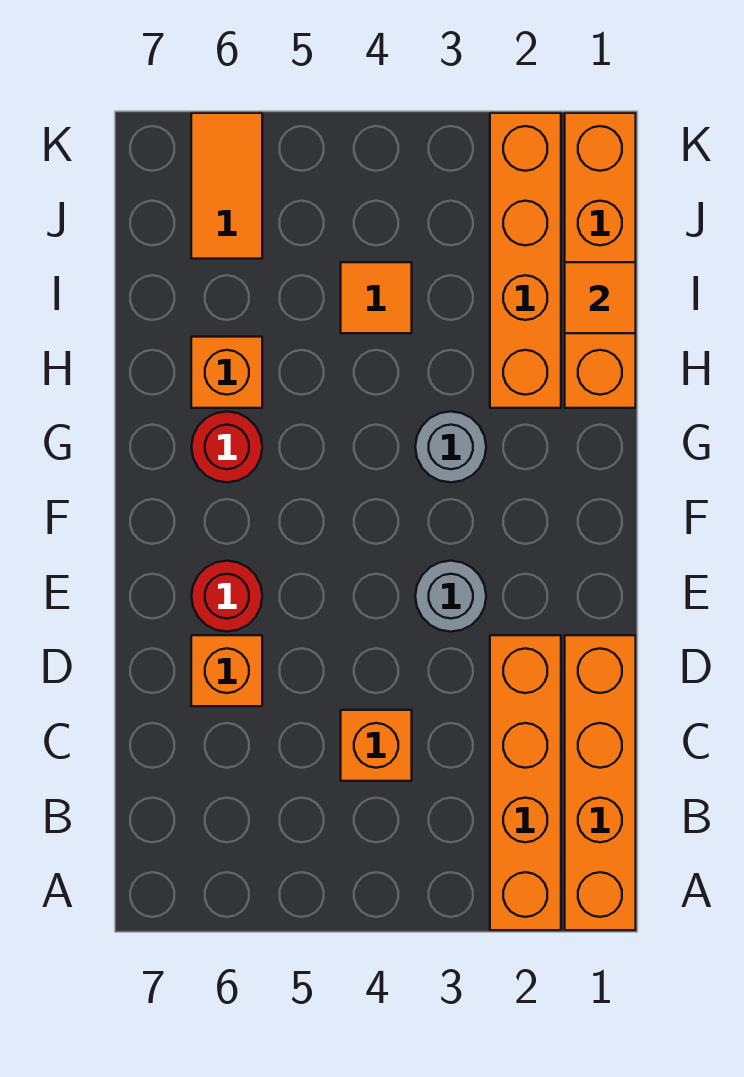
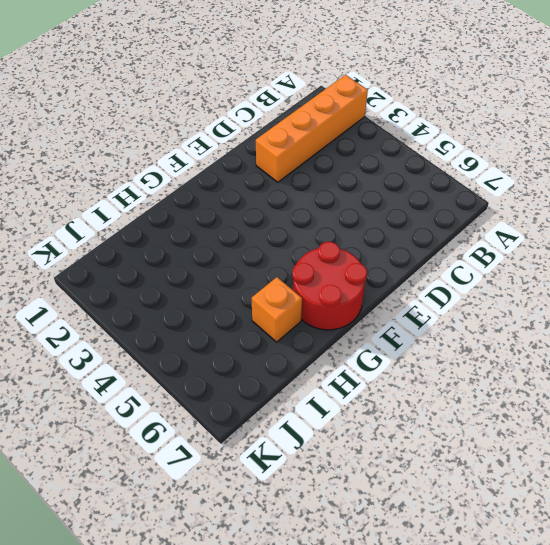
red 2x2 round brick [292,242,367,330] -> red 1x1 round brick [192,412,262,482]
none -> orange 1x4 brick [565,635,636,930]
none -> orange 1x1 brick [341,710,412,781]
none -> orange 1x1 brick [191,635,262,706]

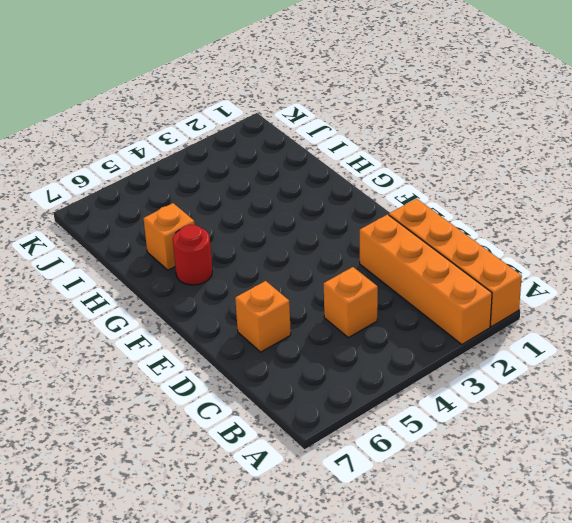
none -> grey 1x1 round brick [415,561,486,632]
none -> red 1x1 round brick [191,561,262,632]
none -> grey 1x1 round brick [415,411,486,482]

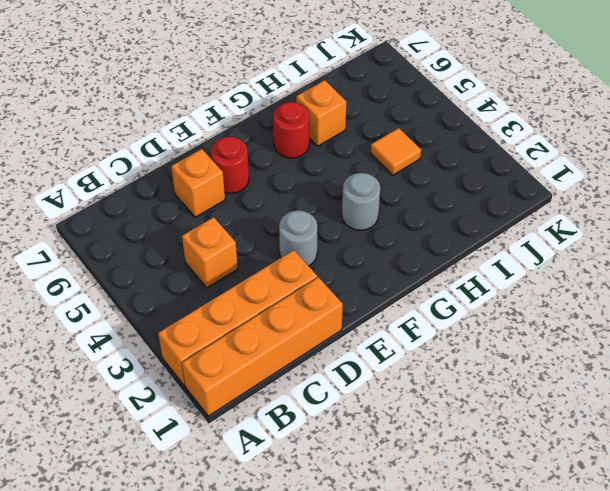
none -> orange 1x4 brick [565,113,636,408]
none -> orange 1x4 brick [490,113,561,408]
none -> orange 1x2 tile [191,113,262,259]

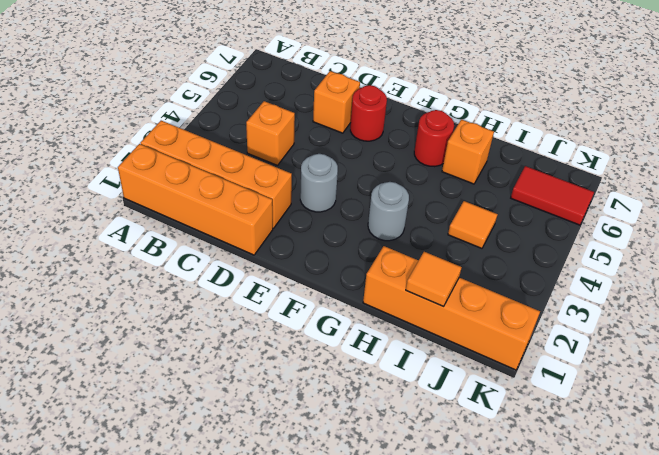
red 1x2 tile [511,166,594,225] -> orange 1x2 tile [191,113,262,259]
none -> orange 1x4 brick [490,113,561,408]

